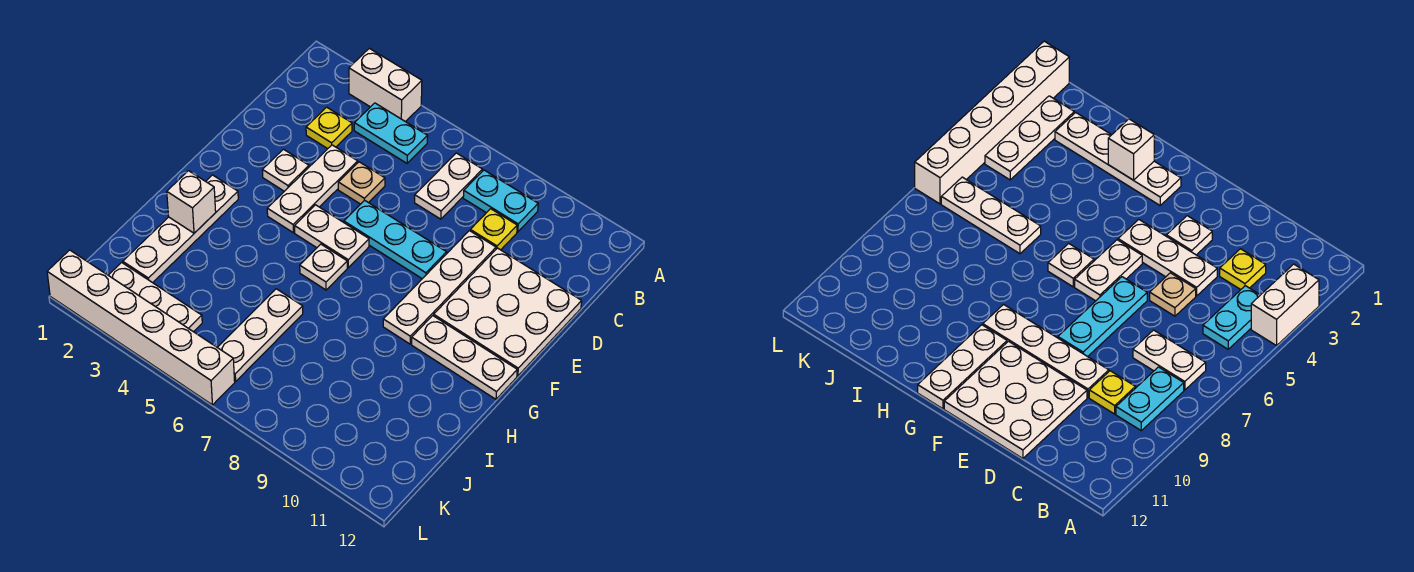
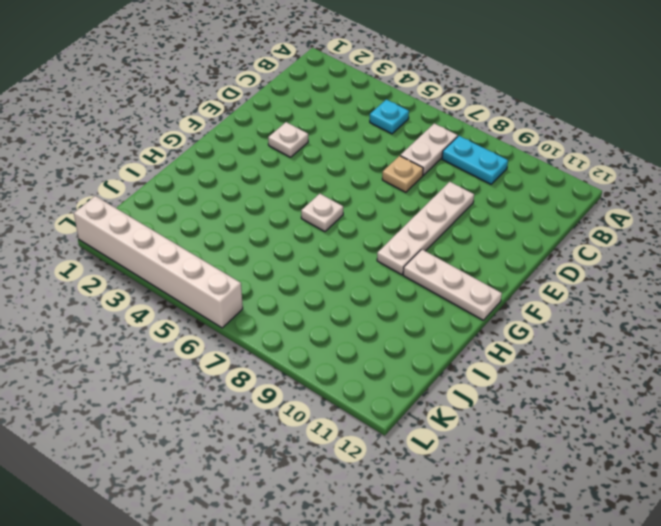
cyan 1x1 plate [370,99,409,134] -> cyan 1x2 plate [354,103,428,163]
tan 1x1 plate [382,156,423,192] -> tan 1x1 plate moved to [338,162,385,204]
none -> white 1x2 brick [349,48,422,122]
none -> yellow 1x1 plate [306,107,352,149]
none -> yellow 1x1 plate [470,209,517,250]

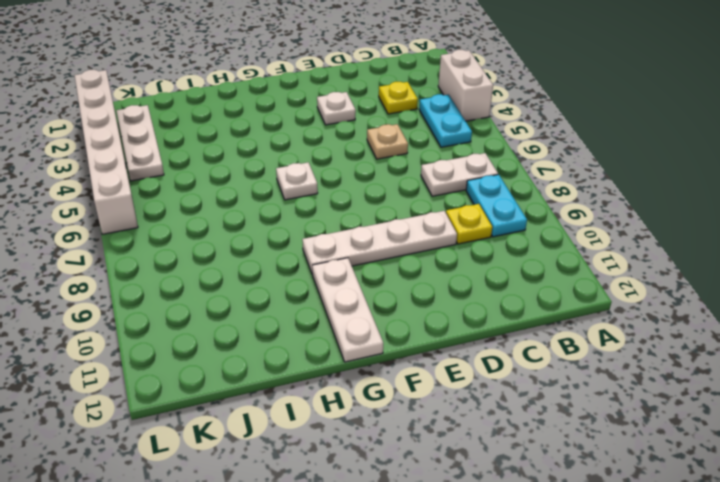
none -> white 1x3 plate [267,145,358,233]
none -> white 3x3 plate [434,248,582,376]
none -> cyan 1x3 plate [344,200,447,279]

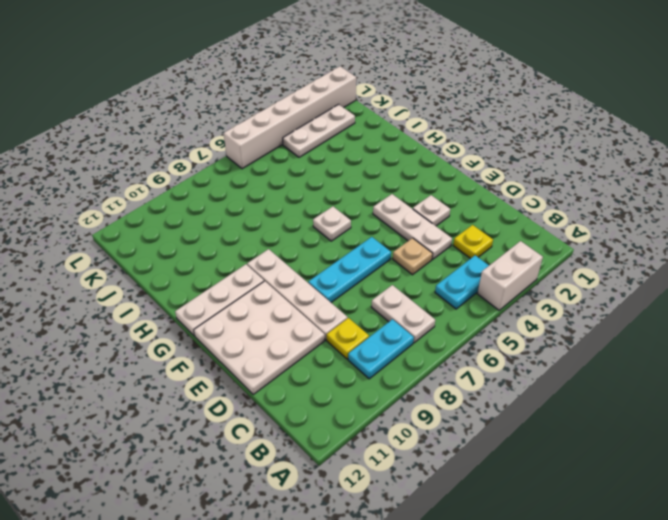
none -> white 1x2 plate [295,205,369,268]
none -> white 1x4 plate [123,175,238,283]
none -> white 1x3 plate [217,289,303,381]

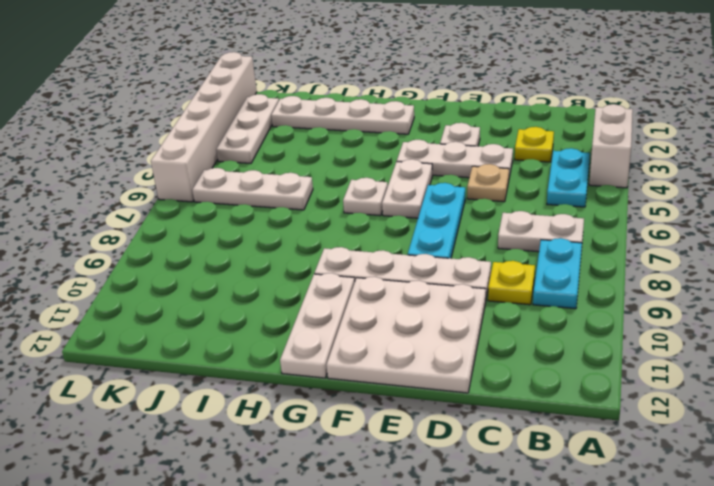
none -> white 1x1 brick [167,171,216,233]

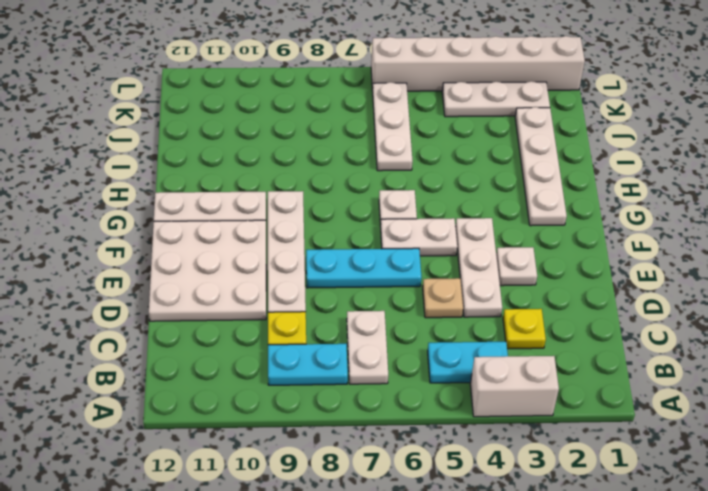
none -> white 1x1 brick [167,171,216,233]

